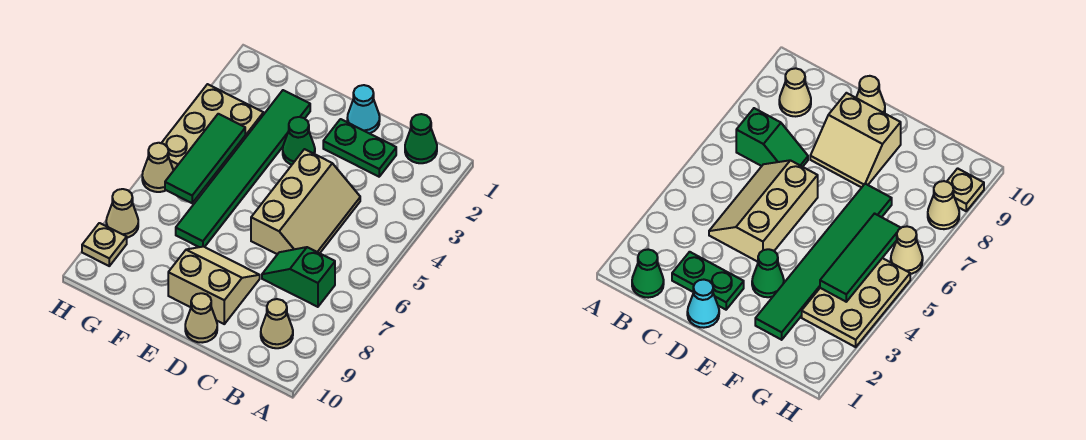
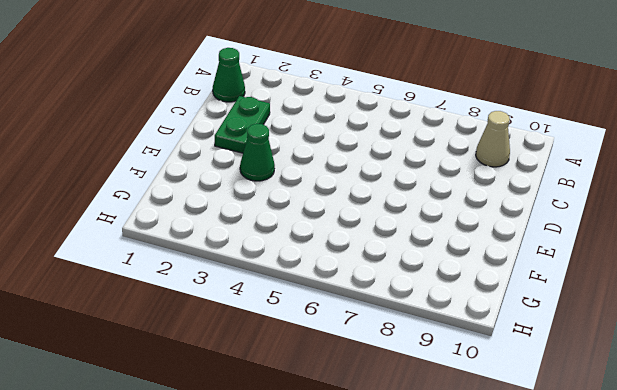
none -> green 1x2 slope [262,247,335,307]
none -> tan 2x3 slope [251,149,360,254]
none -> cyan 1x1 cone [347,85,380,134]

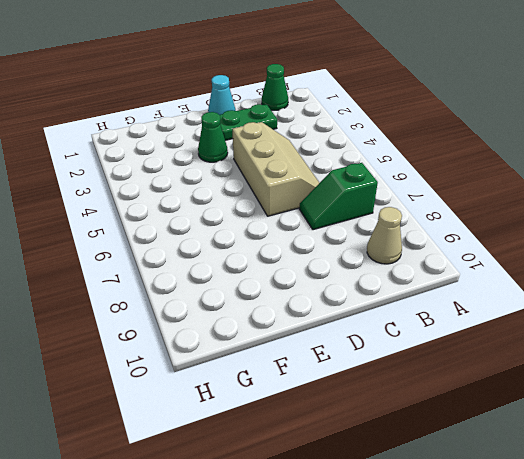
none -> tan 2x2 slope [168,247,260,324]
none -> tan 1x1 cone [185,293,217,343]
none -> green 1x6 tile [176,90,310,247]

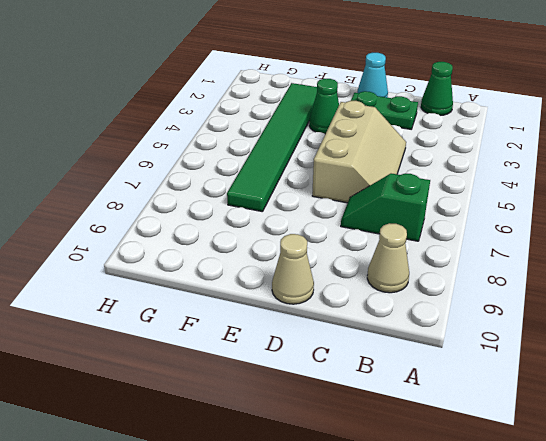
none -> tan 2x2 slope [168,247,260,324]
none -> tan 2x3 plate [162,84,263,187]
none -> tan 1x1 cone [142,143,173,192]

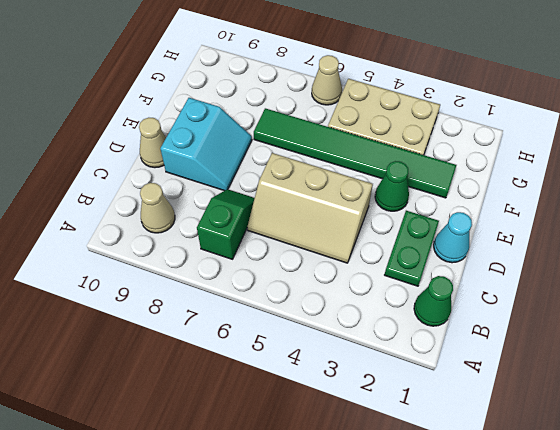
cyan 2x2 slope [160,98,252,191] -> tan 2x2 slope [168,247,260,324]
none -> tan 1x1 cone [106,189,138,238]
none -> tan 1x1 plate [82,223,127,266]
none -> green 1x3 tile [165,114,245,203]

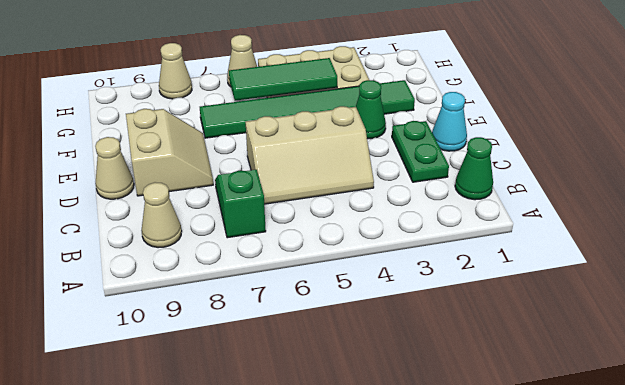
none -> tan 1x1 plate [82,223,127,266]

